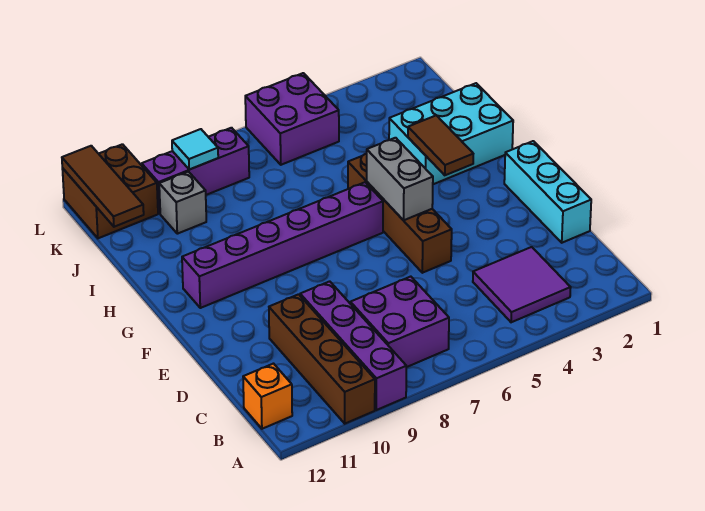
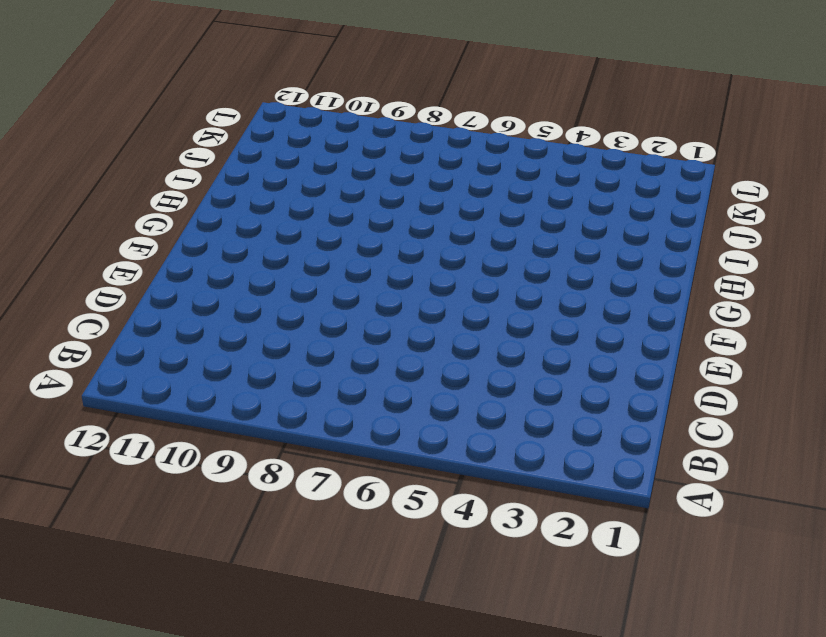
none -> purple 1x4 brick [300,281,406,410]
none -> brown 1x4 brick [269,294,375,424]
none -> purple 2x2 tile [473,247,571,322]

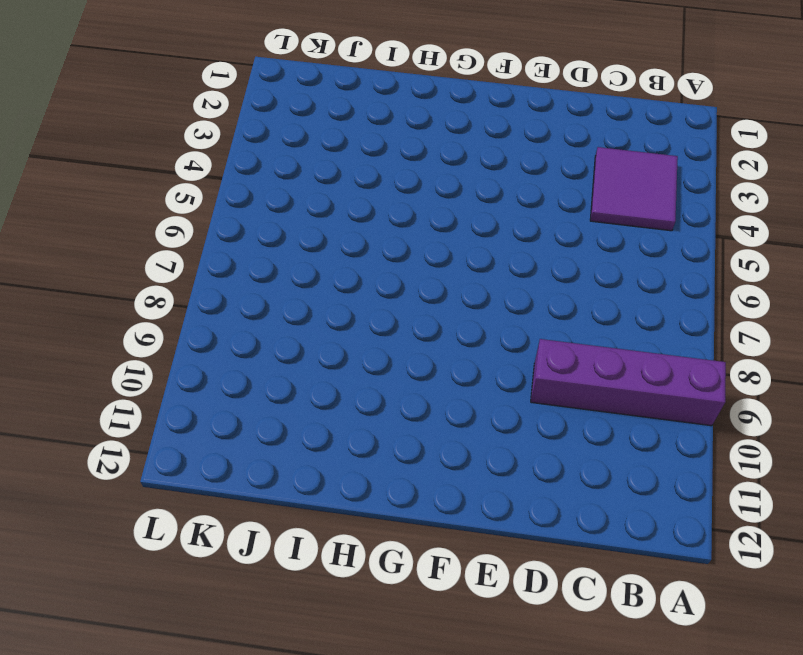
none -> brown 1x4 brick [269,294,375,424]
none -> purple 2x2 brick [350,277,449,367]
none -> orange 1x1 brick [243,364,292,429]

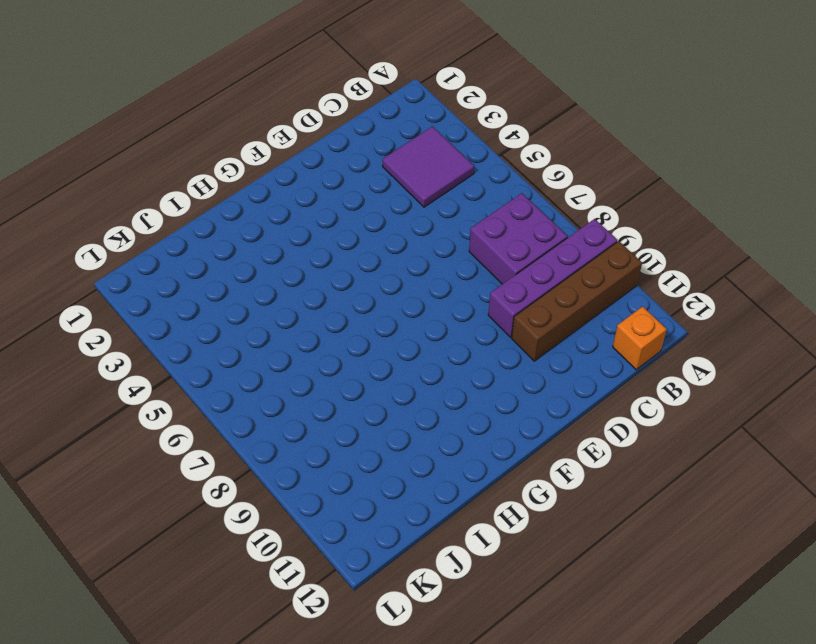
none -> cyan 1x3 brick [504,141,591,243]
none -> brown 1x4 brick [348,153,452,273]
none -> purple 1x6 brick [182,182,383,308]

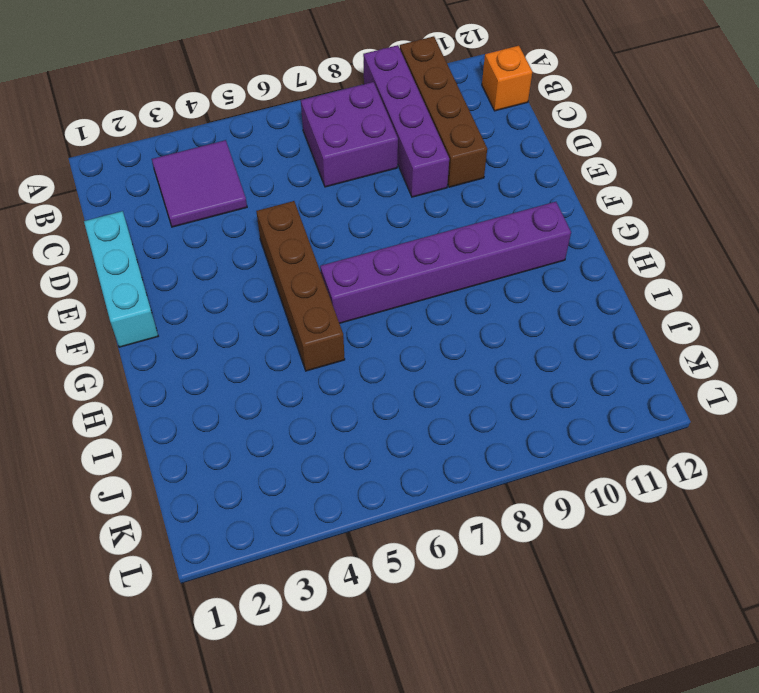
none -> cyan 2x3 brick [389,83,513,184]
none -> grey 1x1 brick [159,172,206,234]
none -> purple 2x2 brick [245,73,339,165]

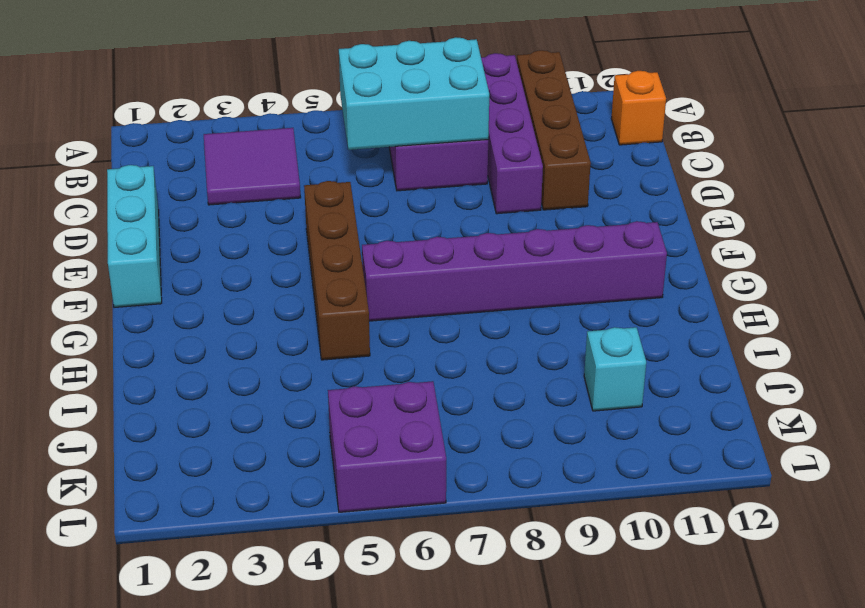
cyan 2x3 brick [339,37,489,150] -> cyan 2x3 brick moved to [389,83,513,184]
cyan 1x1 brick [584,327,646,411] -> grey 1x1 brick [159,172,206,234]
none -> purple 1x3 brick [142,128,249,213]
none -> brown 2x2 brick [62,144,158,238]
none -> grey 1x2 brick [367,138,433,220]

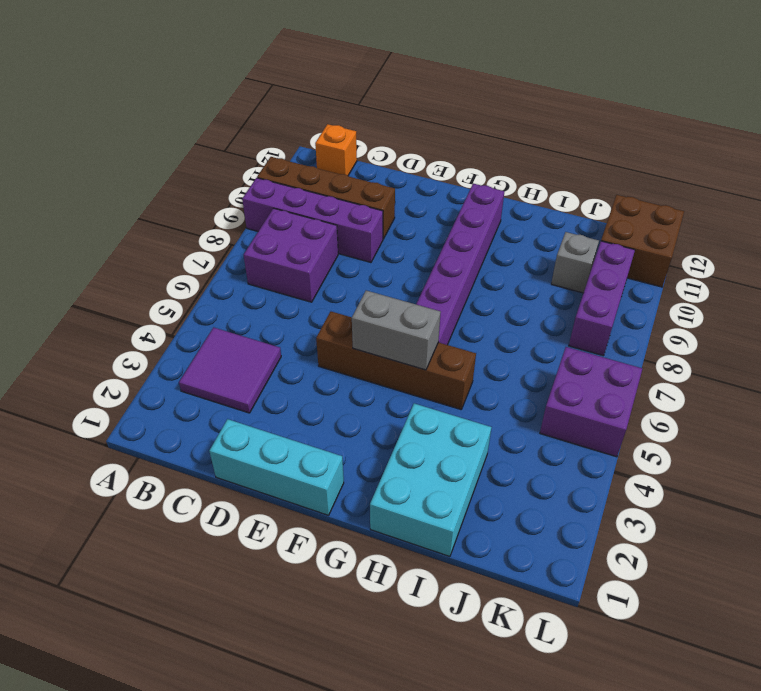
none -> brown 1x2 tile [408,115,473,175]
none -> brown 1x3 tile [62,146,144,227]
none -> cyan 1x1 tile [172,129,218,170]

